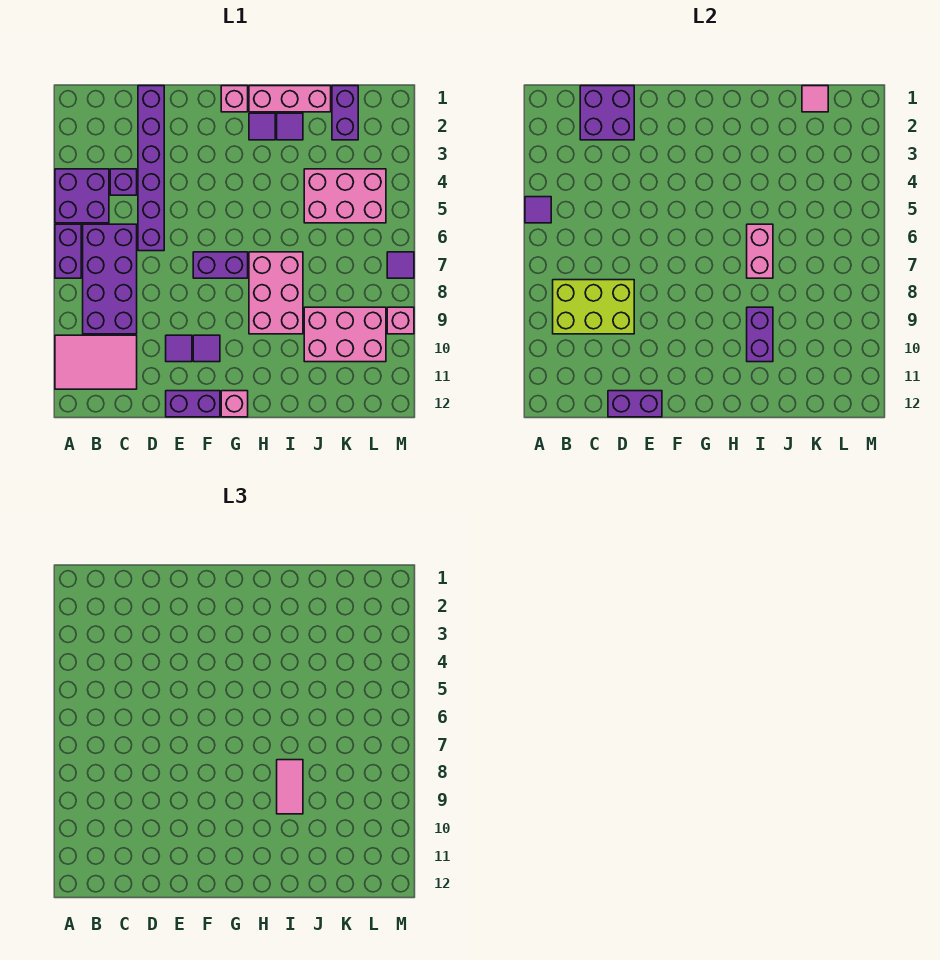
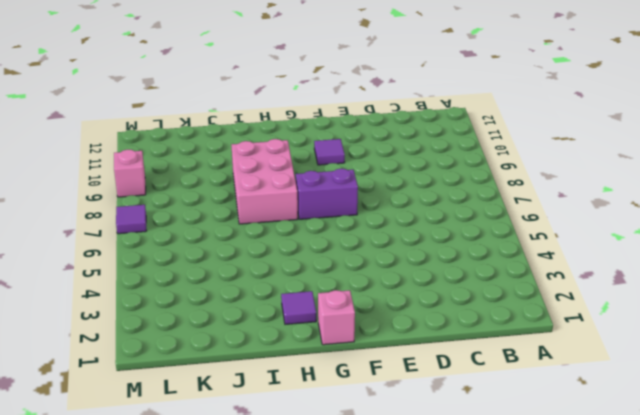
none -> purple 2x2 brick [55,169,109,223]
none -> purple 1x2 brick [55,224,81,278]
none -> pink 2x3 tile [55,335,137,389]

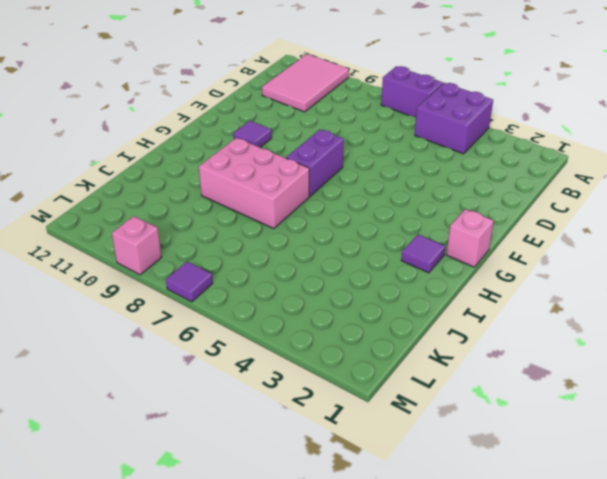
none -> purple 2x4 brick [83,224,137,334]
none -> purple 1x1 brick [110,169,137,195]
none -> purple 1x6 brick [138,86,164,251]

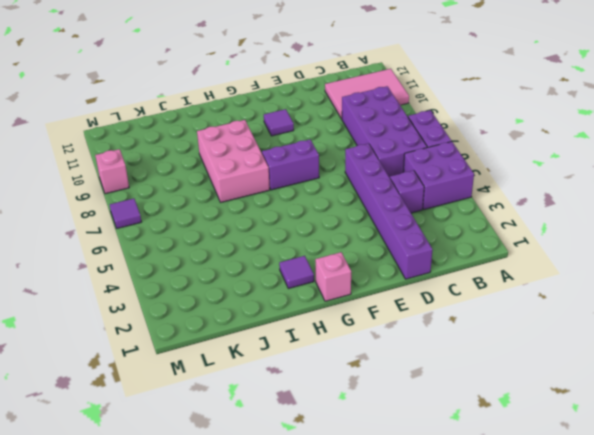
none -> purple 1x1 tile [166,335,192,362]
none -> purple 1x2 brick [166,391,220,417]
none -> pink 1x1 brick [221,391,248,417]

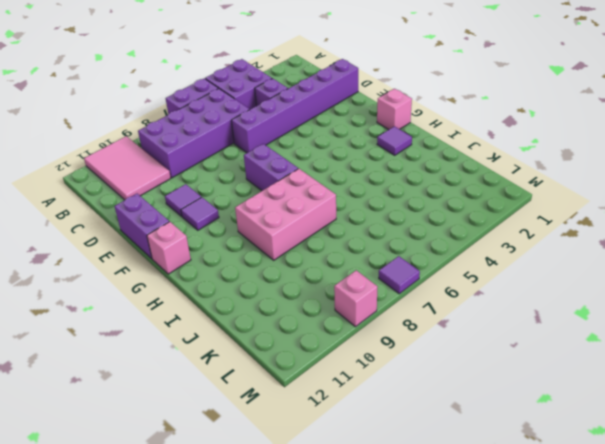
none -> pink 1x3 brick [249,86,331,112]
none -> purple 1x1 tile [277,113,303,140]
none -> pink 2x3 brick [304,169,386,223]

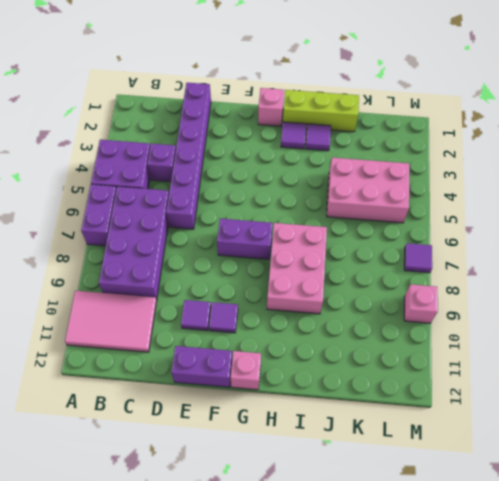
lime 1x3 brick [283,90,359,132] -> pink 1x3 brick [249,86,331,112]
none -> pink 2x3 brick [304,307,386,362]
none -> purple 1x2 brick [332,86,358,140]
none -> purple 1x1 tile [525,197,551,223]

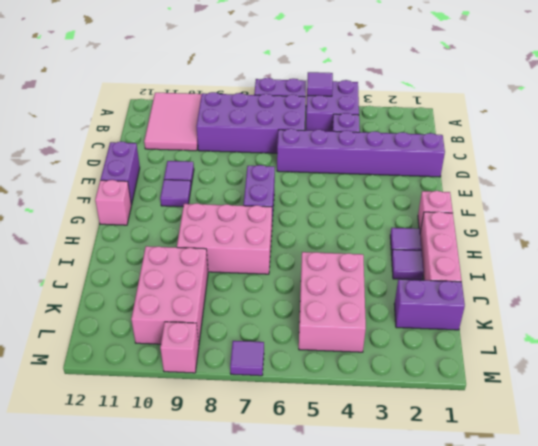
none -> lime 2x3 brick [553,280,634,334]
none -> purple 2x2 brick [580,86,634,140]
none -> purple 1x2 brick [608,391,662,417]

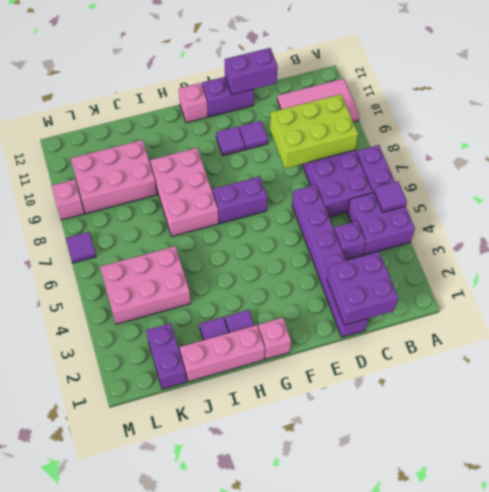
none -> pink 1x2 brick [747,224,773,278]
none -> purple 1x2 brick [747,307,773,362]
none -> pink 1x1 tile [802,86,828,112]

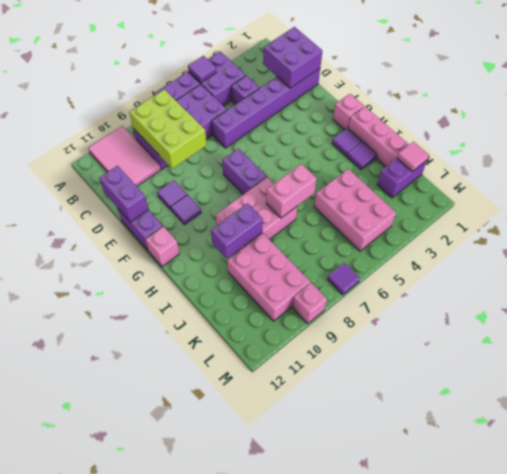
none -> pink 1x2 tile [277,760,303,814]

